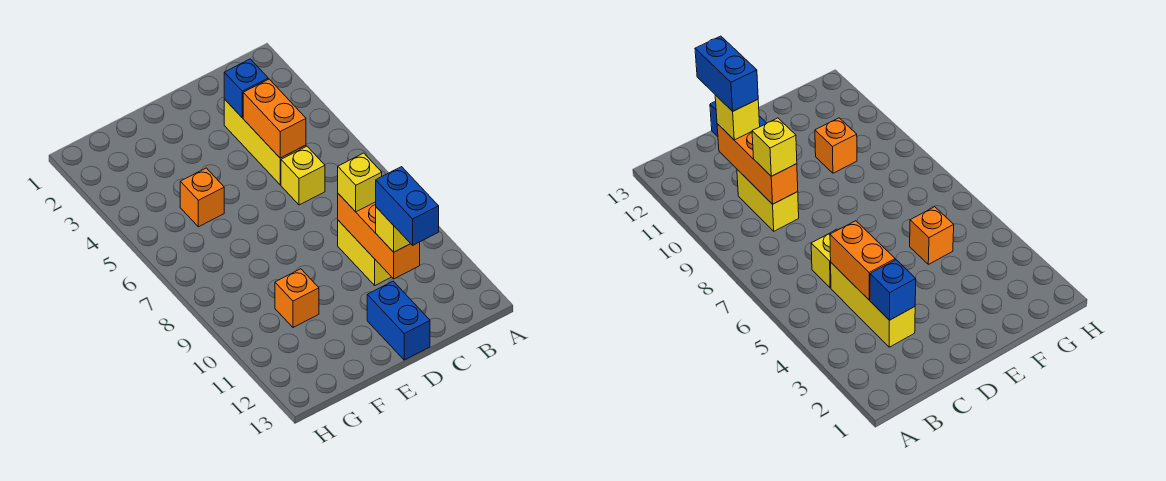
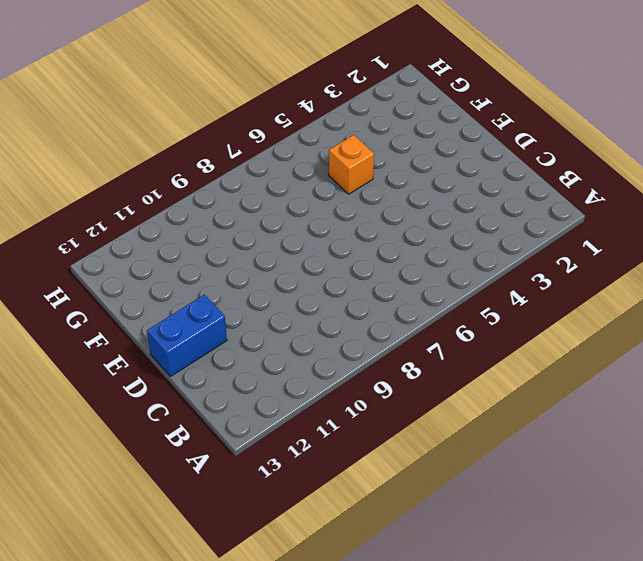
none -> yellow 1x3 brick [224,99,306,185]
none -> yellow 1x1 brick [281,146,325,205]
none -> yellow 1x2 brick [338,220,391,285]

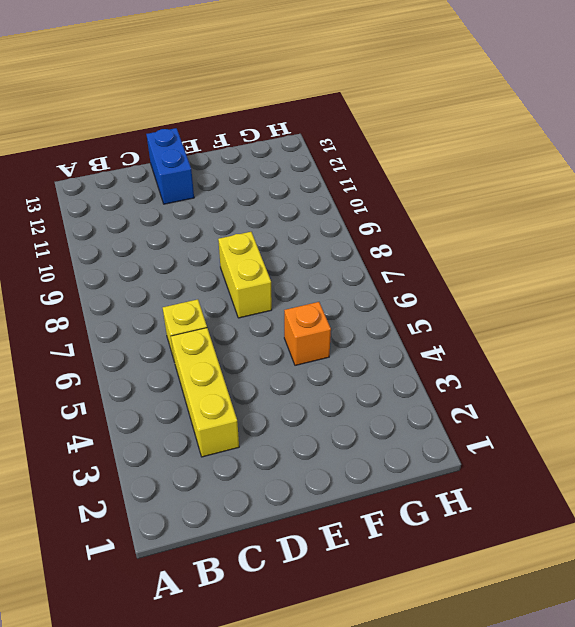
yellow 1x2 brick [218,232,272,318] -> yellow 1x2 brick moved to [338,220,391,285]
none -> orange 1x1 brick [275,269,319,327]
none -> blue 1x1 brick [224,59,268,118]
none -> orange 1x2 brick [243,79,306,158]

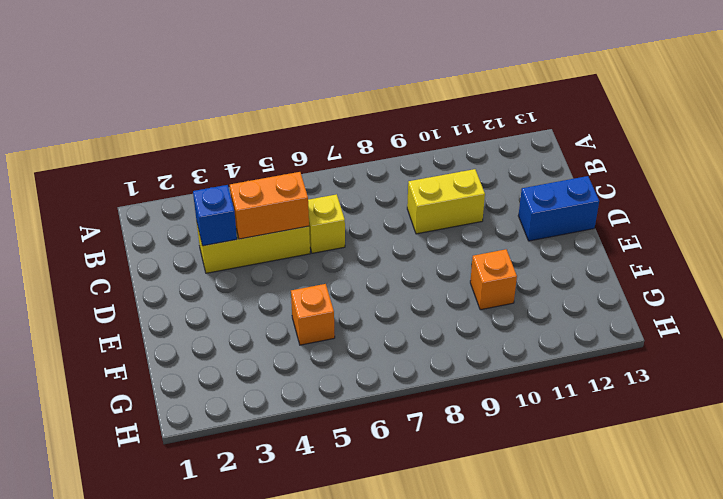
none -> orange 1x3 brick [338,194,420,279]
none -> yellow 1x1 brick [338,153,382,212]
none -> yellow 1x1 brick [376,207,411,252]

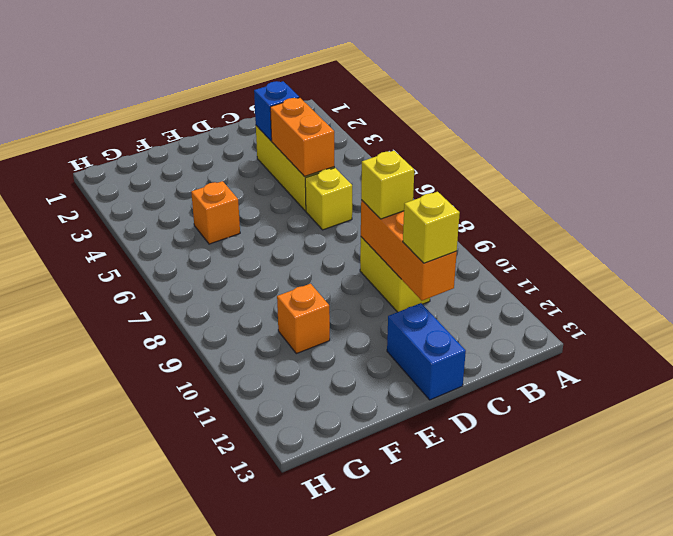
none -> blue 1x2 brick [376,167,439,245]

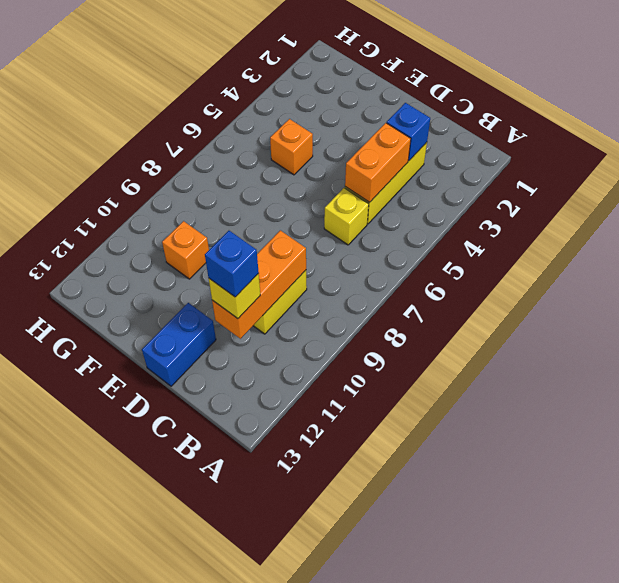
blue 1x1 brick [205,231,259,297] -> blue 1x2 brick [376,167,439,245]
none -> yellow 1x1 brick [338,153,382,212]

